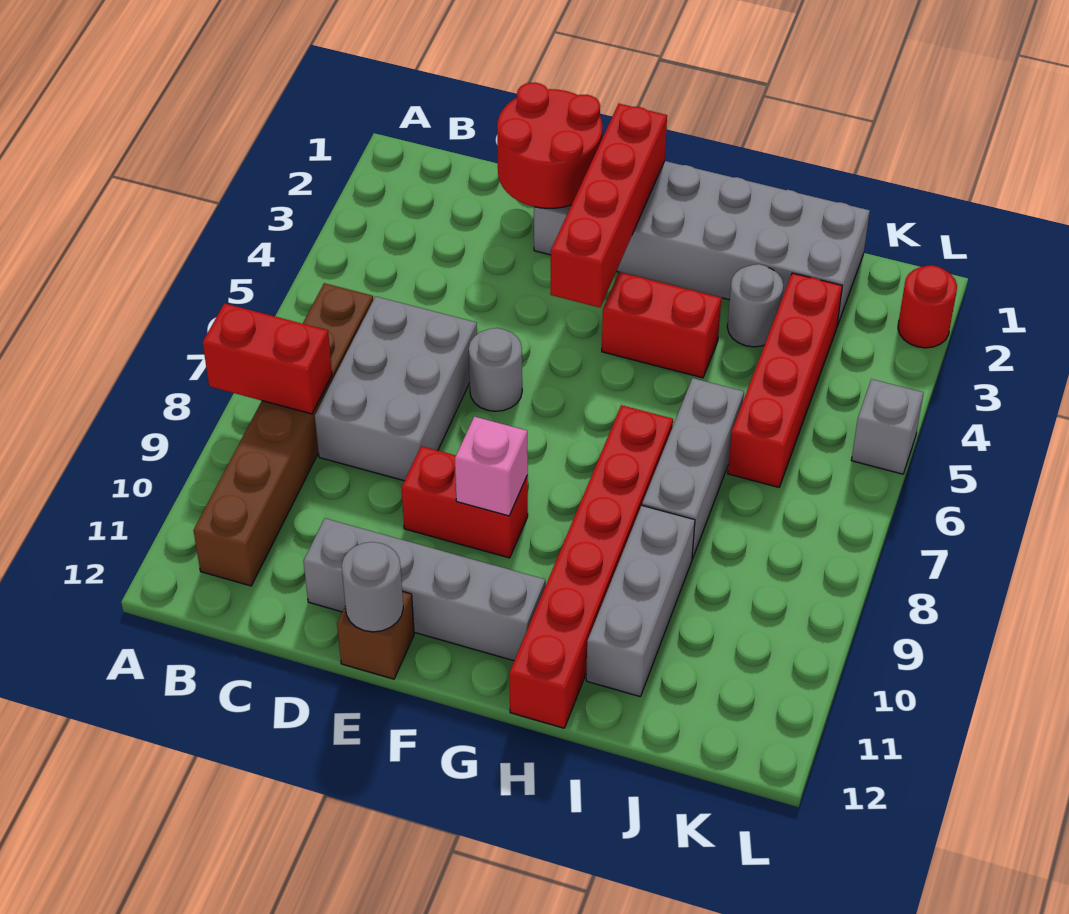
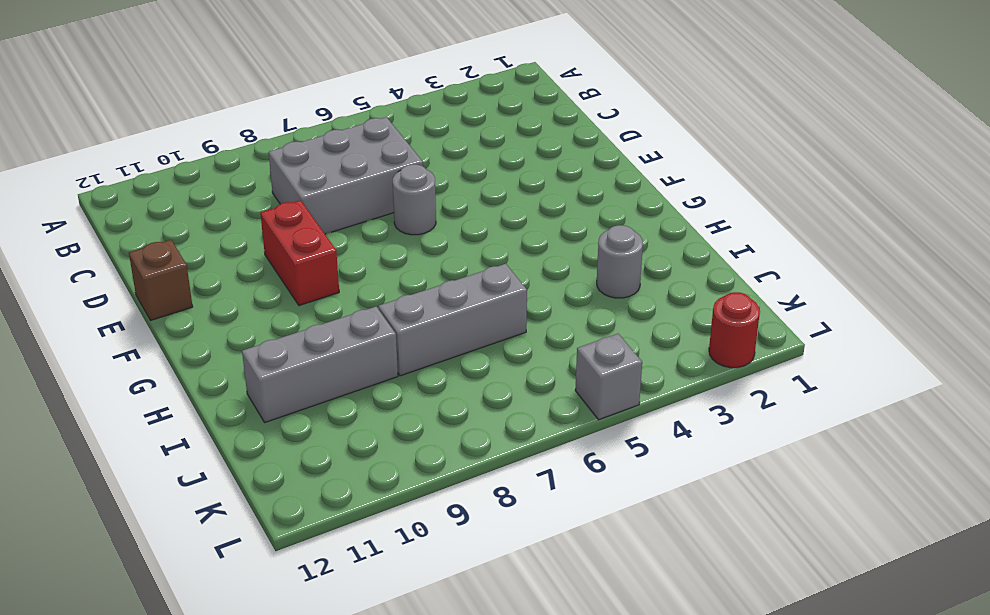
none -> brown 1x6 brick [194,283,373,586]
none -> grey 1x4 brick [303,518,546,661]
none -> grey 2x6 brick [534,161,870,326]

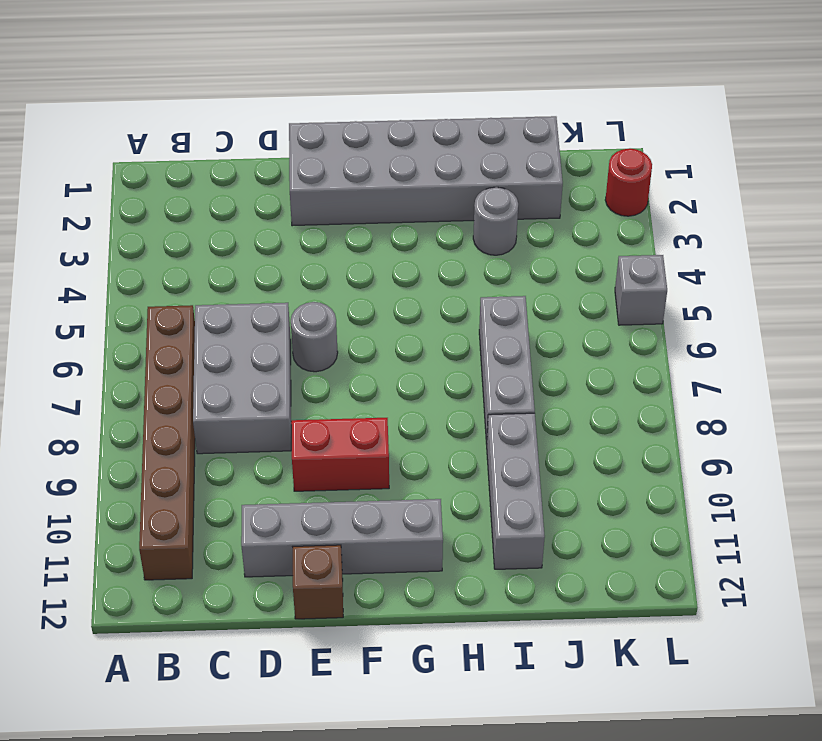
none -> red 1x2 brick [602,272,721,378]
none -> red 1x6 brick [509,405,673,728]
none -> red 1x4 brick [728,273,842,487]

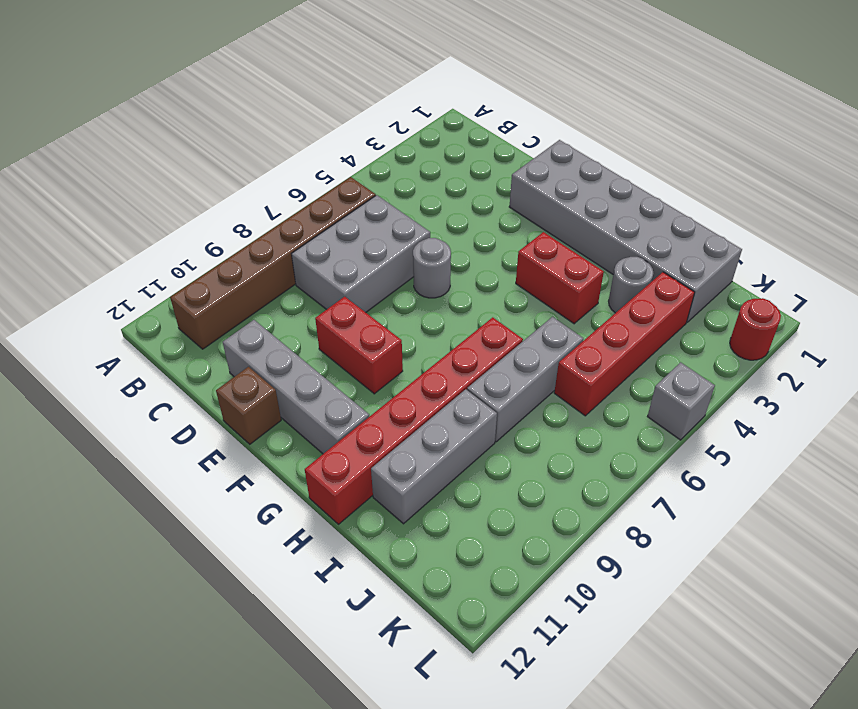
none -> red 1x2 brick [203,303,332,414]
none -> red 2x2 round brick [497,82,602,208]
none -> grey 1x1 round brick [342,542,403,632]

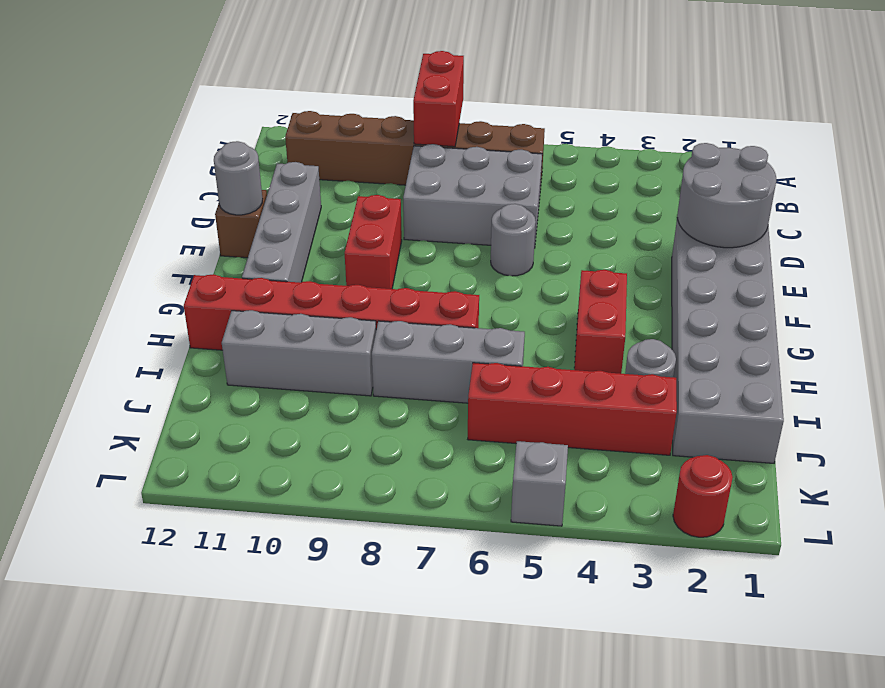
grey 2x2 round brick [677,143,776,248] -> red 2x2 round brick [497,82,602,208]
none -> red 1x4 brick [550,104,667,307]
none -> pink 1x1 brick [455,417,528,516]

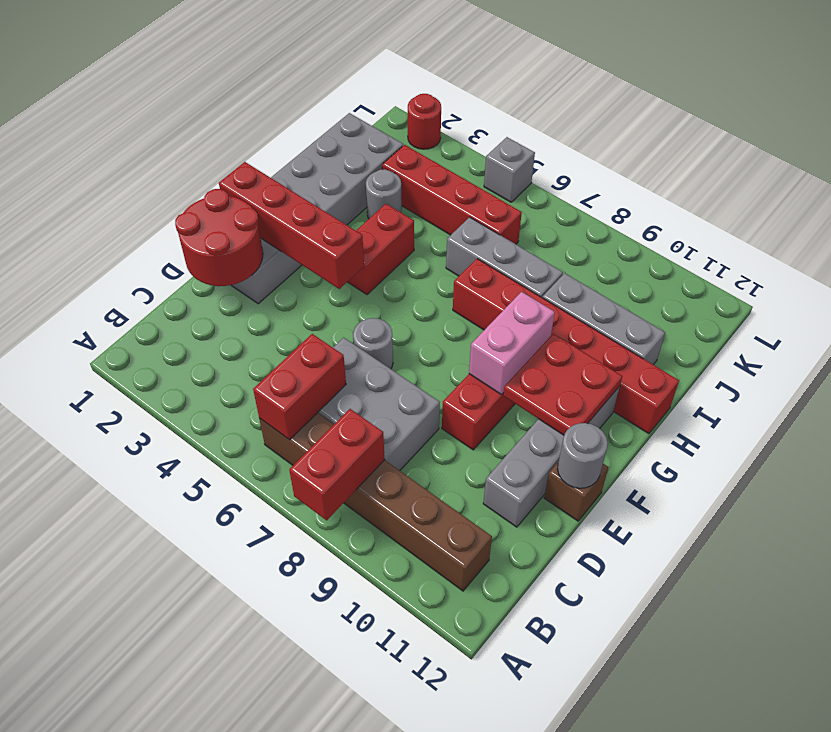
red 1x2 brick [253,334,346,440] -> none
pink 1x2 brick [469,292,555,395] -> pink 1x1 brick [455,417,528,516]
red 2x2 plate [503,334,622,435] -> none

